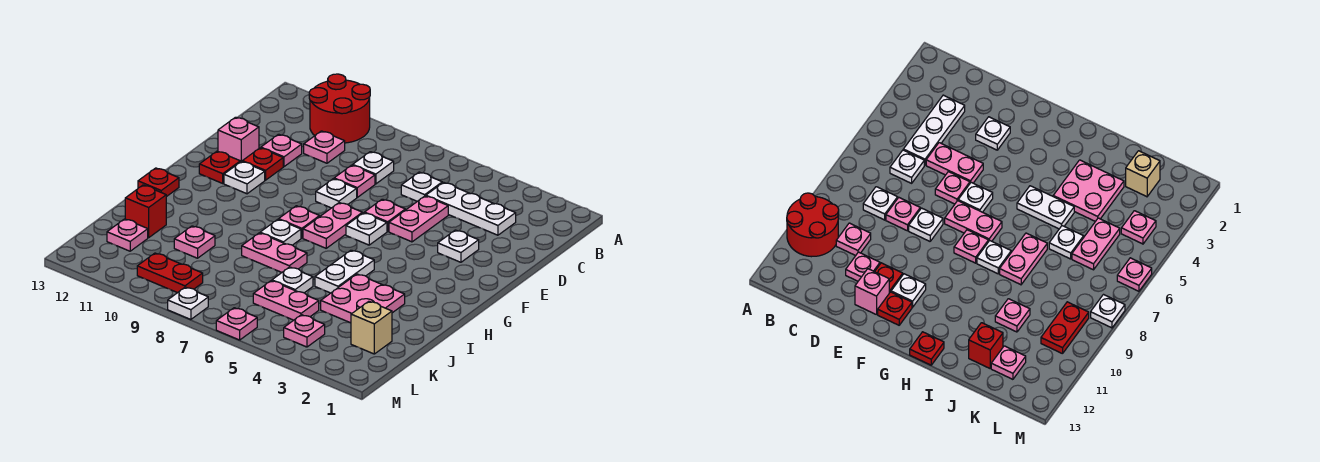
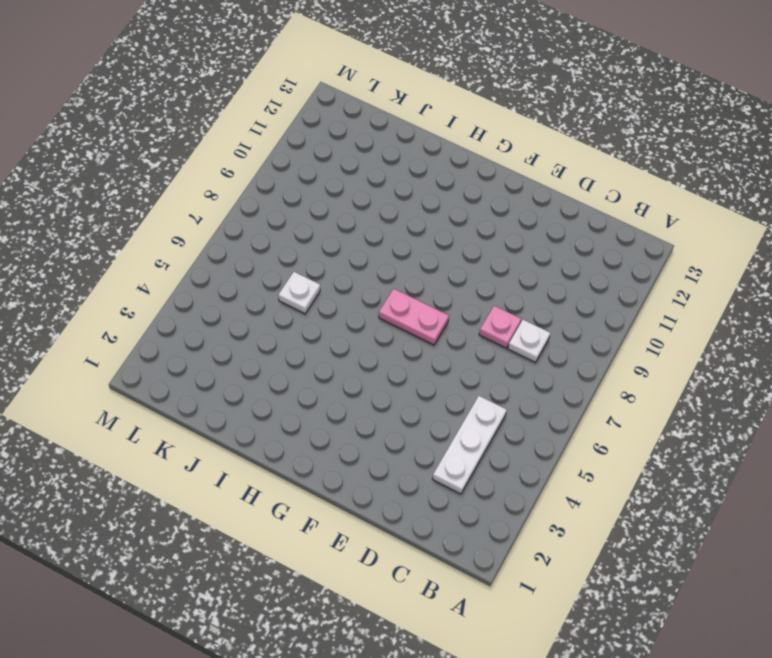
none -> red 2x2 round brick [309,74,370,143]
none -> white 1x1 plate [401,172,442,201]
none -> pink 1x1 plate [304,131,345,163]
none -> pink 1x2 plate [389,196,448,242]

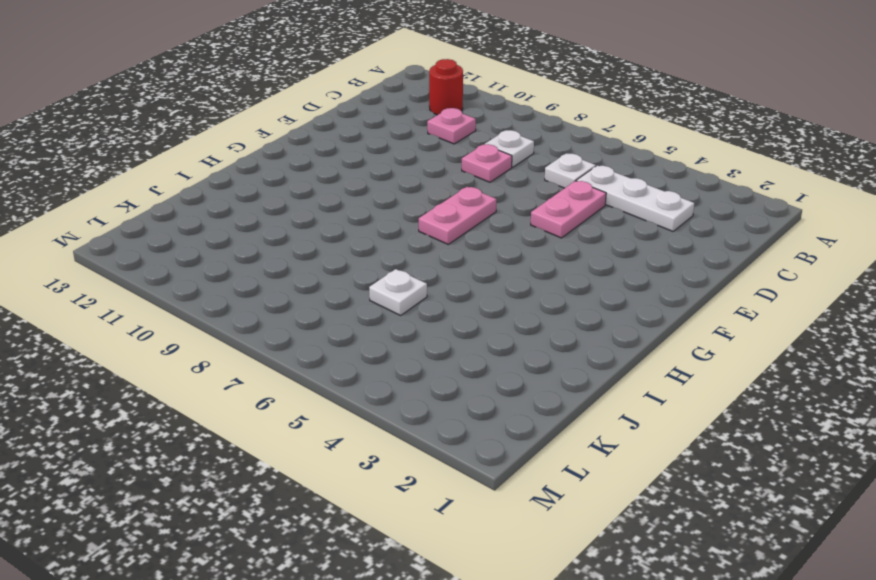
red 1x1 round brick [429,59,463,115] -> red 2x2 round brick [309,74,370,143]
none -> pink 1x1 plate [261,134,302,167]
none -> white 1x1 plate [438,230,479,262]
none -> pink 1x1 plate [364,199,405,231]
none -> white 1x1 plate [316,179,357,208]

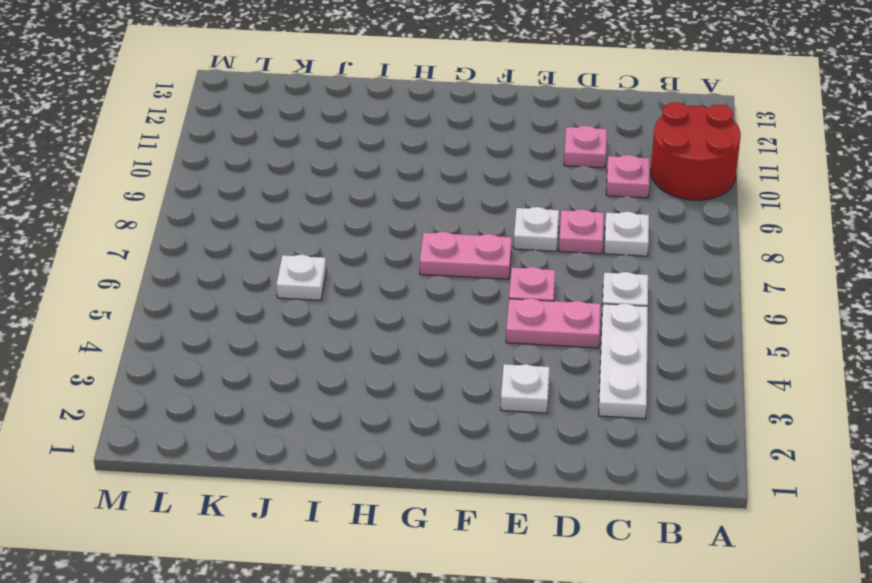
none -> red 1x1 plate [242,148,283,180]
none -> pink 1x1 brick [218,117,259,162]
none -> white 1x1 plate [346,213,387,245]
none -> white 1x1 plate [224,161,265,194]

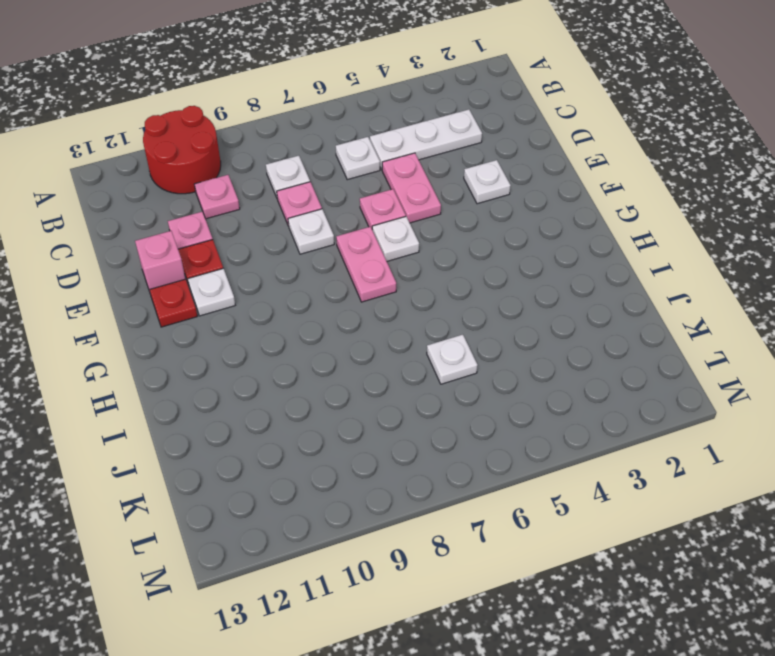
none -> pink 1x1 plate [279,206,320,238]
none -> white 1x2 plate [315,250,374,293]
none -> white 1x1 plate [260,219,301,245]
none -> red 1x1 plate [138,168,179,197]

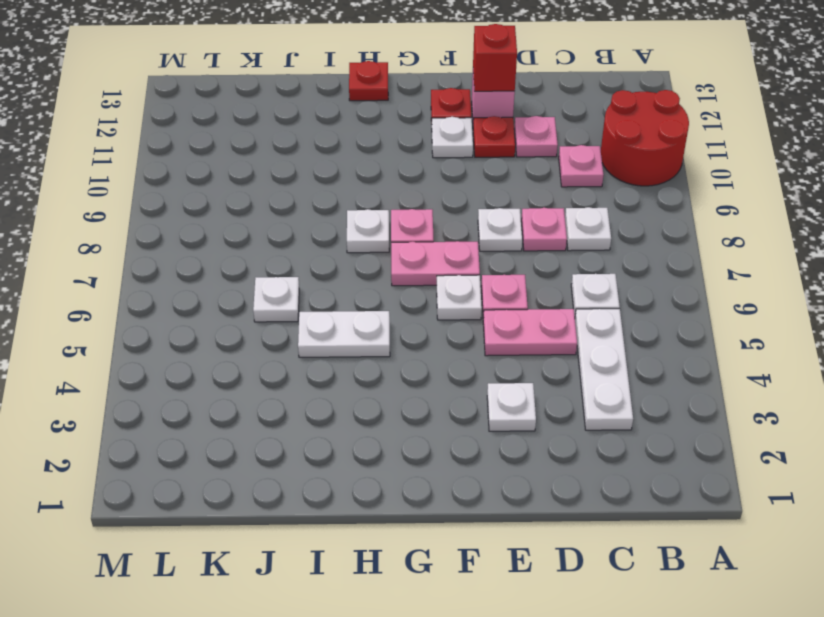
red 1x1 brick [473,24,517,91] -> red 1x1 brick moved to [125,185,166,238]
none -> pink 2x2 plate [321,274,405,323]
none -> pink 1x2 plate [242,233,307,272]
none -> pink 1x1 plate [174,226,215,258]
none -> tan 1x1 brick [351,301,392,354]

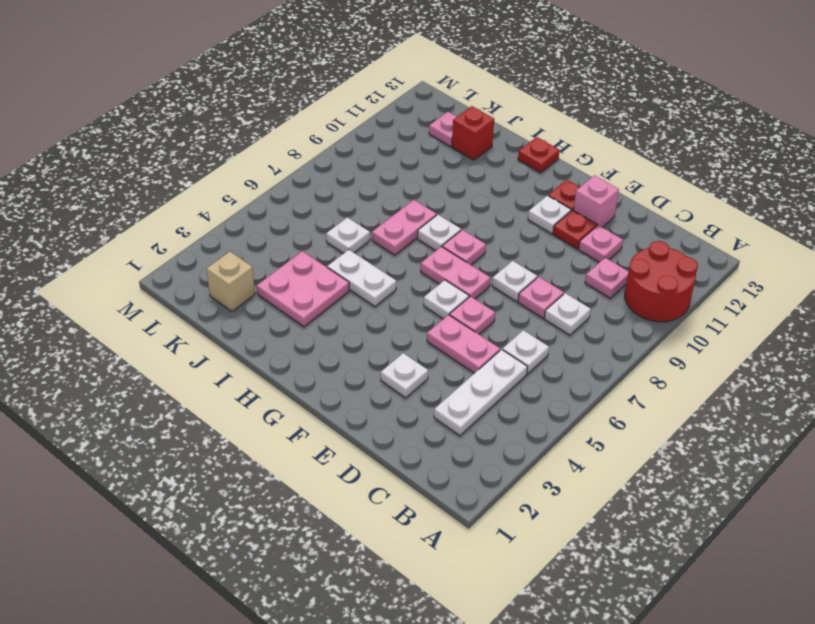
none -> pink 1x1 plate [174,226,215,258]
none -> pink 1x2 plate [253,281,319,320]
none -> pink 1x1 plate [284,315,325,347]
none -> red 1x2 plate [137,253,203,293]

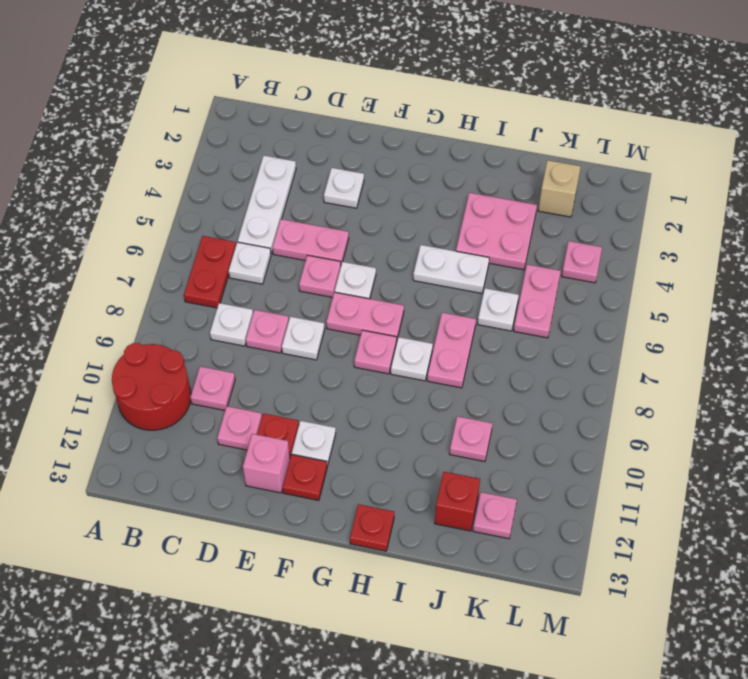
red 1x2 plate [184,236,236,308] -> red 1x2 plate moved to [137,253,203,293]
none -> pink 1x1 plate [216,308,257,340]
none -> white 1x1 plate [168,287,208,320]

